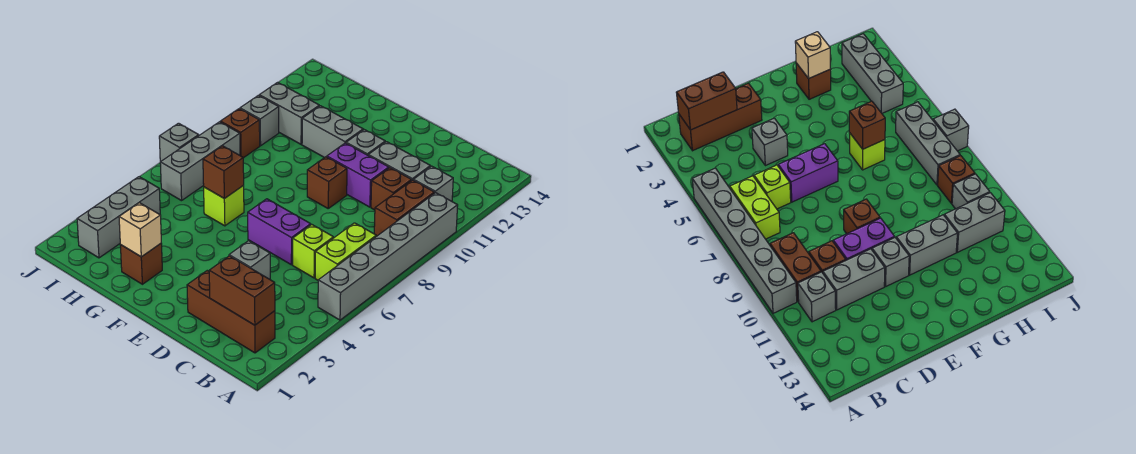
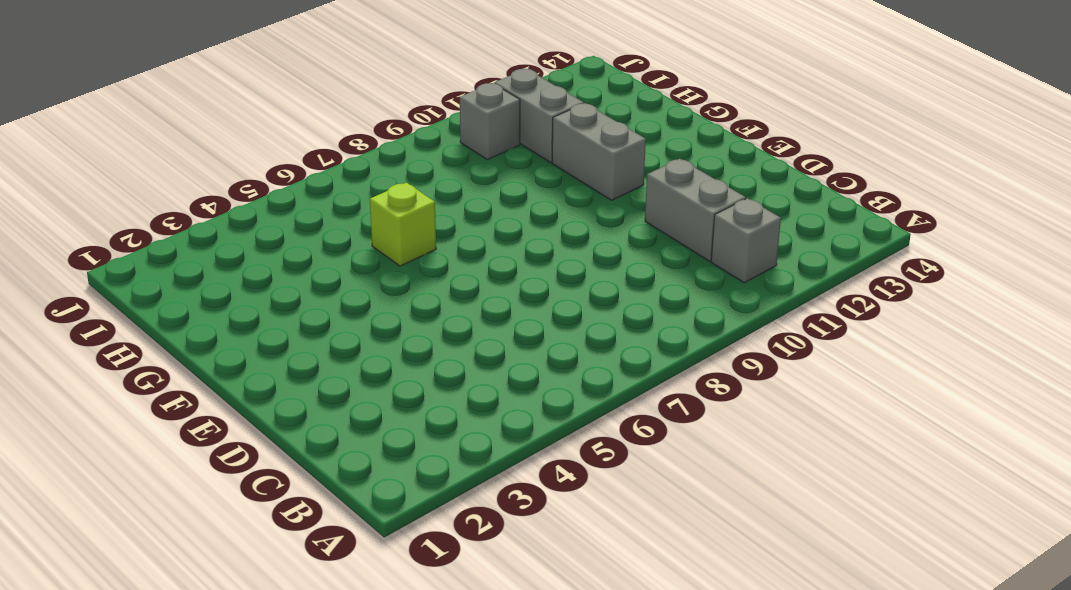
none -> grey 1x6 brick [318,193,458,320]
none -> brown 1x3 brick [187,271,275,353]
none -> lime 1x2 brick [315,223,376,280]

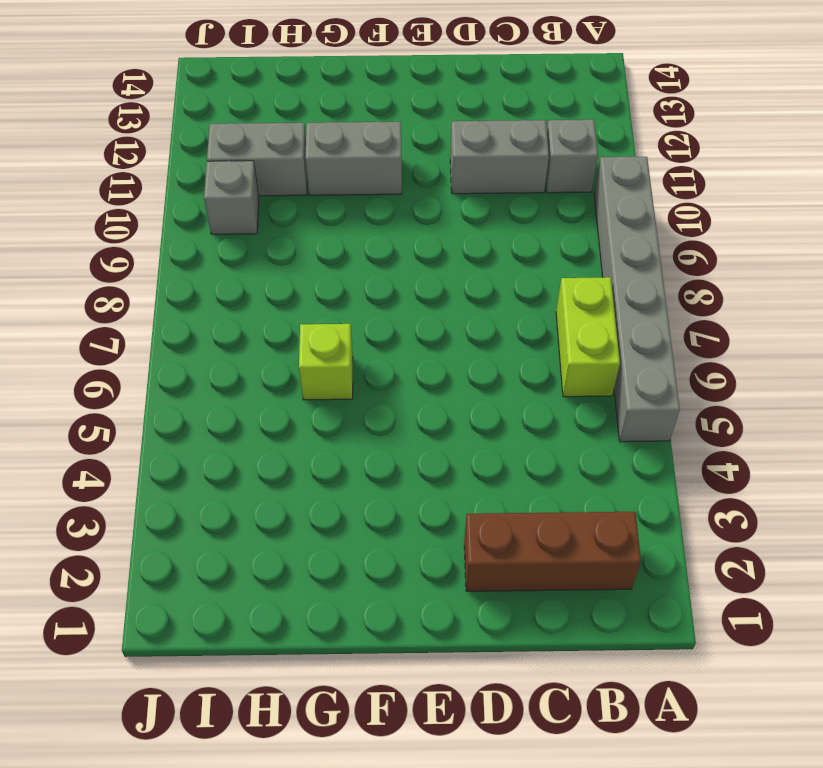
none -> brown 1x2 brick [374,180,434,236]
none -> lime 1x1 brick [293,225,333,278]
none -> brown 1x1 brick [371,168,411,210]

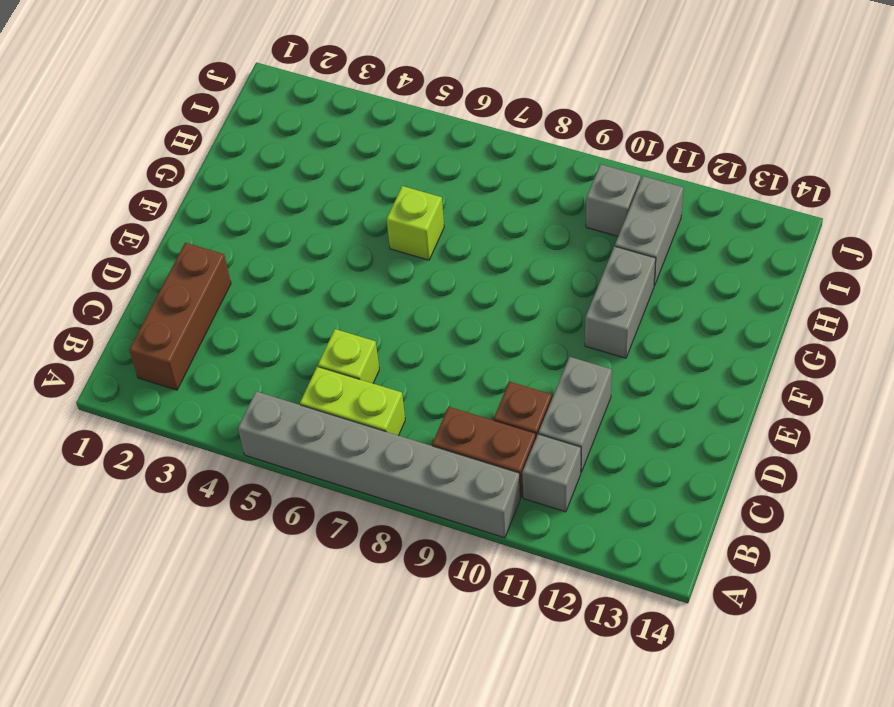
none -> grey 1x1 brick [229,241,270,279]
none -> purple 1x2 brick [248,199,311,265]
none -> purple 1x2 brick [327,143,389,207]

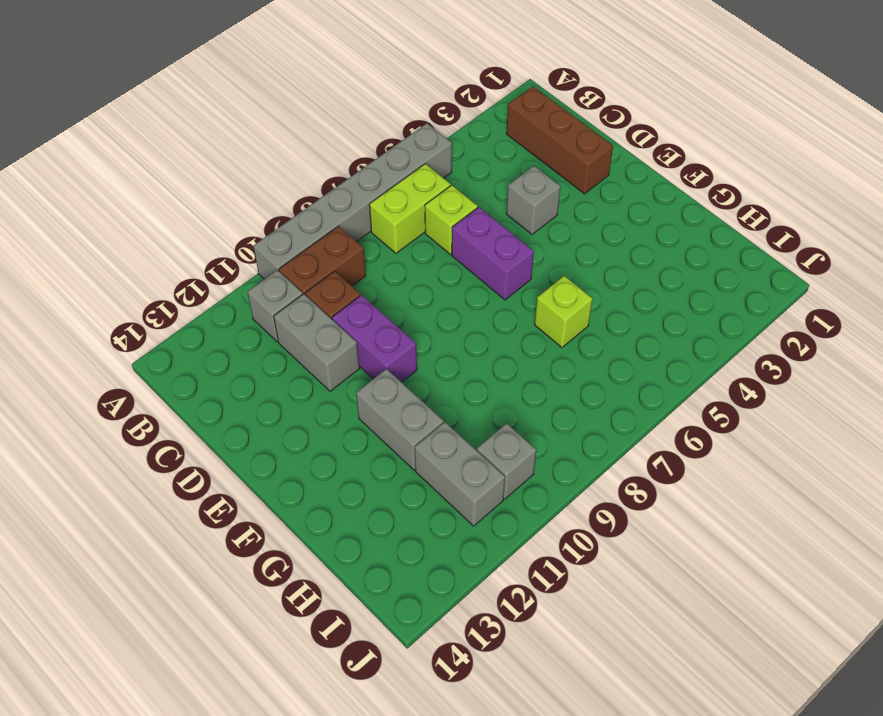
none -> brown 1x1 brick [307,157,347,208]
none -> grey 1x1 brick [346,130,385,155]
none -> brown 1x1 brick [120,243,162,284]

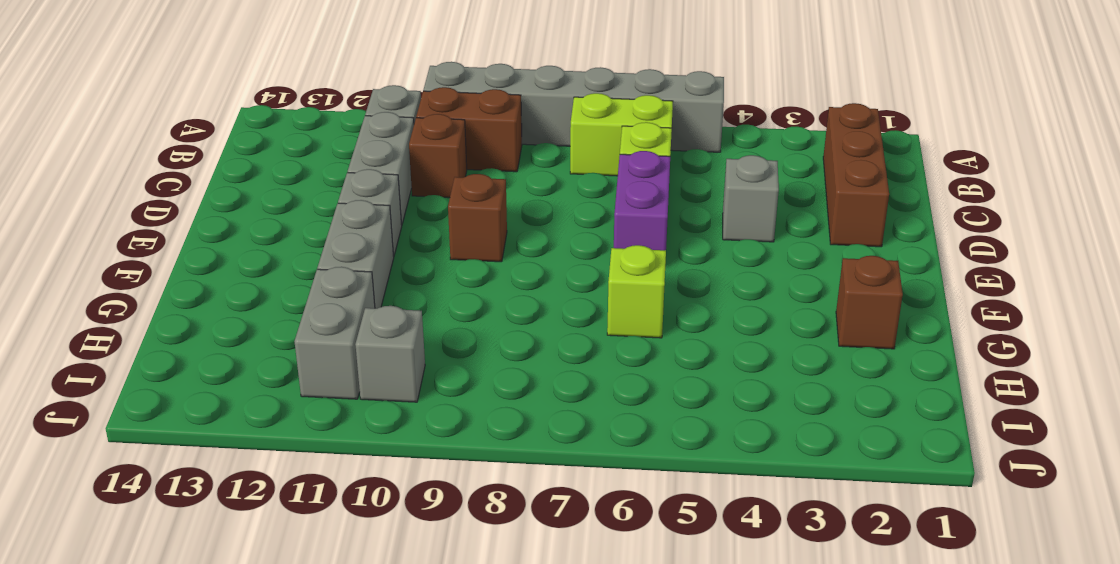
none -> purple 1x2 brick [327,143,389,207]
none -> grey 1x3 brick [77,177,160,258]
none -> grey 1x3 brick [160,122,240,201]

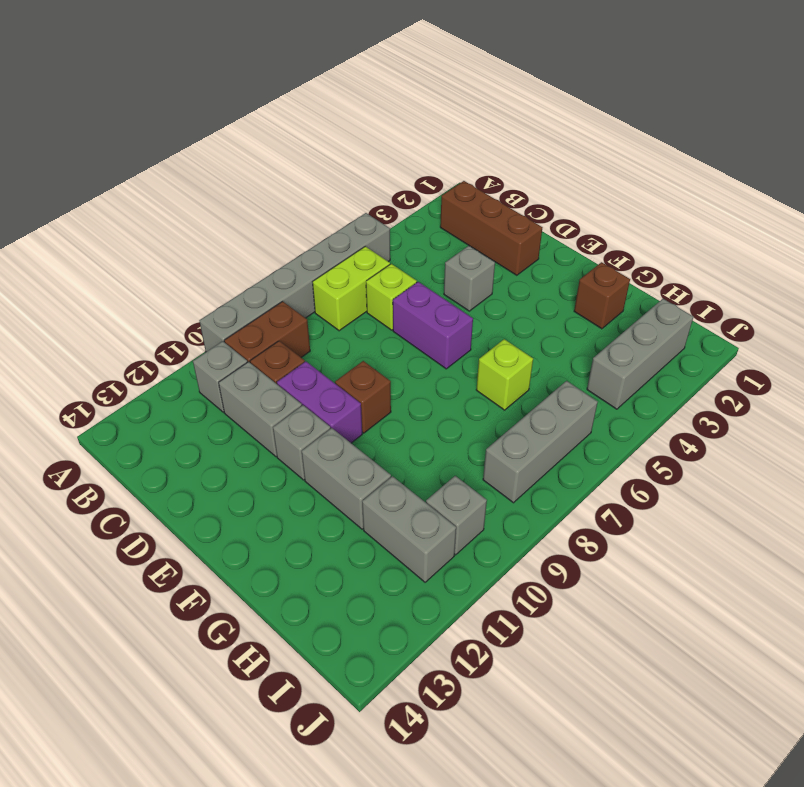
none -> brown 1x1 brick [220,109,260,158]
none -> grey 1x1 brick [159,123,199,162]
none -> brown 1x2 brick [209,256,275,325]

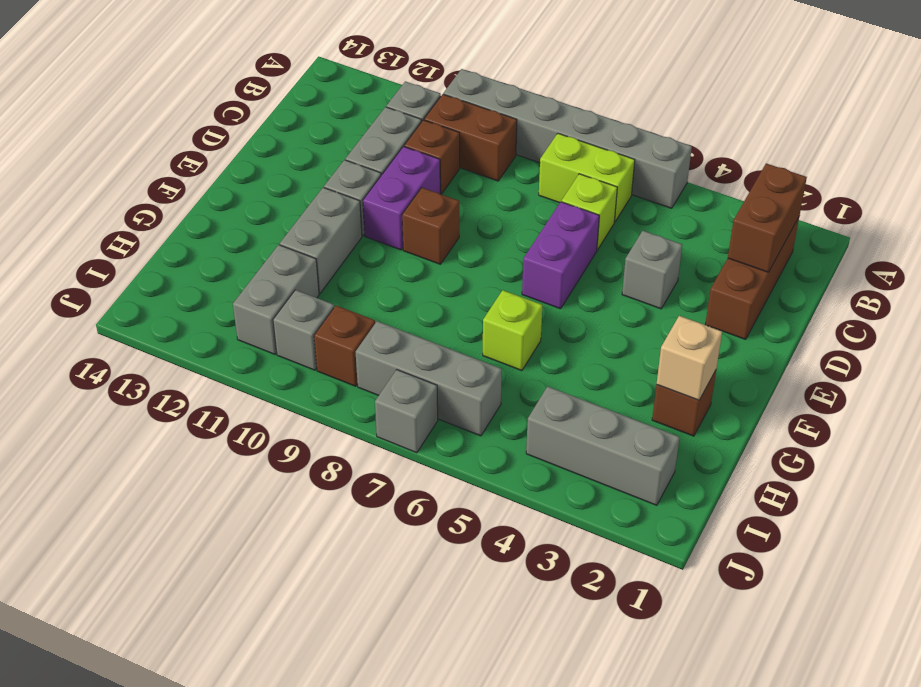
none -> brown 1x1 brick [203,146,244,199]

